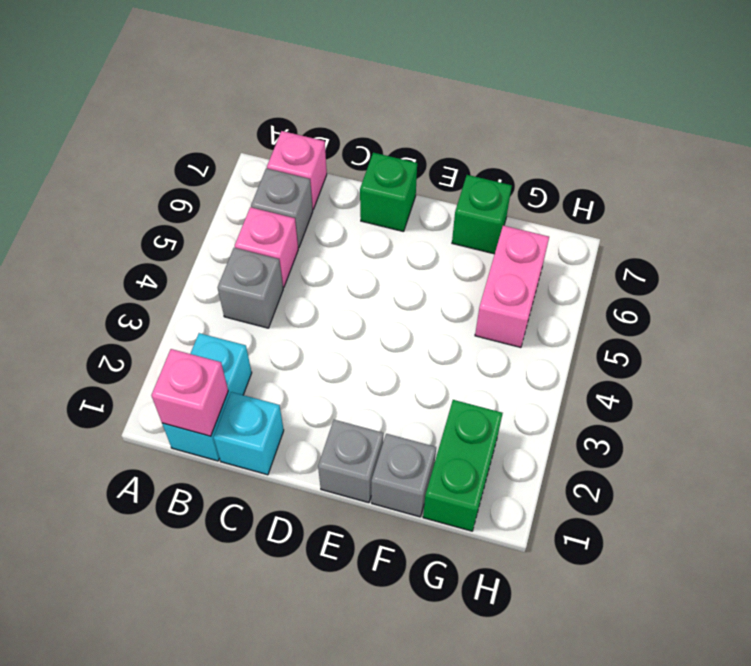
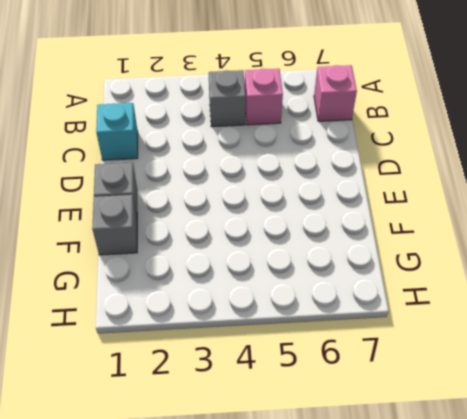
none -> cyan 1x2 brick [162,333,252,461]
none -> grey 1x1 brick [251,168,313,248]
none -> green 1x1 brick [360,153,417,232]

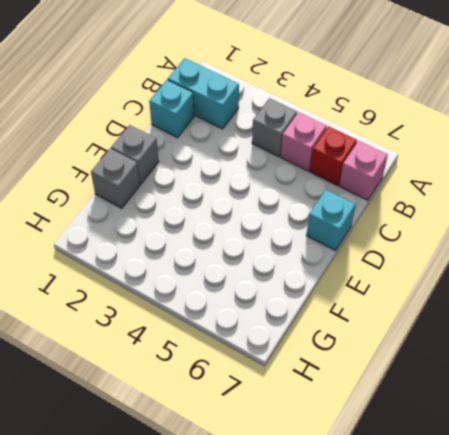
red 1x1 brick [310,126,357,186] -> grey 1x1 brick [251,168,313,248]
cyan 1x1 brick [306,190,356,251] -> green 1x1 brick [360,153,417,232]
none -> green 1x1 brick [452,175,512,254]
none -> green 1x2 brick [423,400,503,531]
none -> pink 1x2 brick [475,226,549,348]

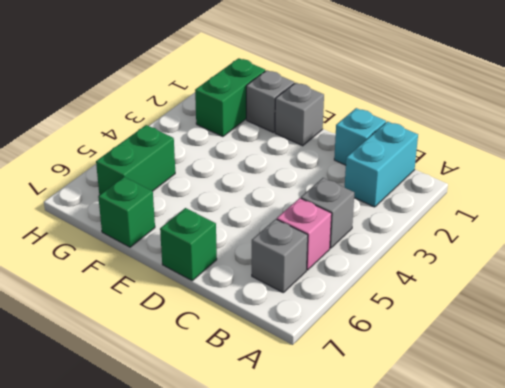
green 1x2 brick [96,125,175,195] -> pink 1x2 brick [475,226,549,348]
none -> pink 1x1 brick [267,131,327,209]
none -> pink 1x1 brick [151,349,228,436]

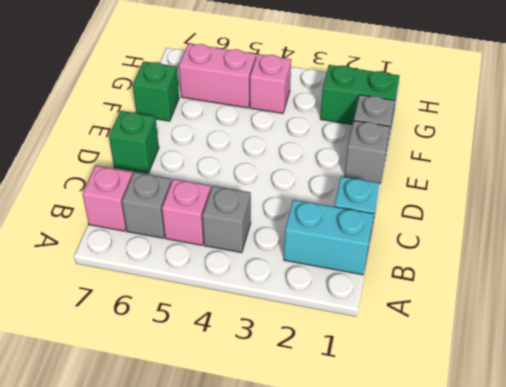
pink 1x1 brick [250,54,291,113] -> pink 1x1 brick moved to [151,349,228,436]

